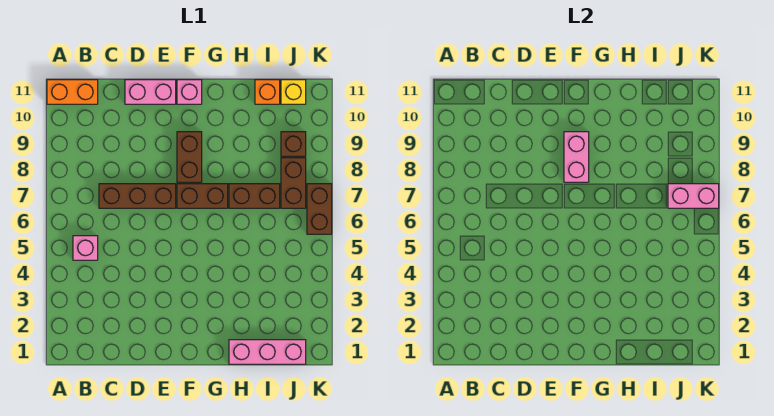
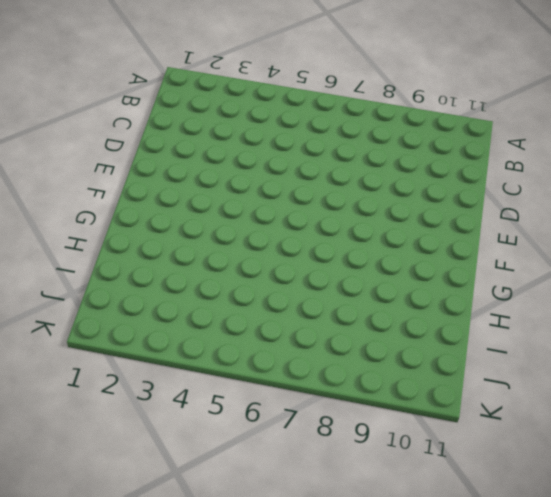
none -> orange 1x2 brick [47,80,98,104]
none -> pink 1x1 brick [73,236,98,260]
none -> brown 1x3 brick [99,184,176,208]

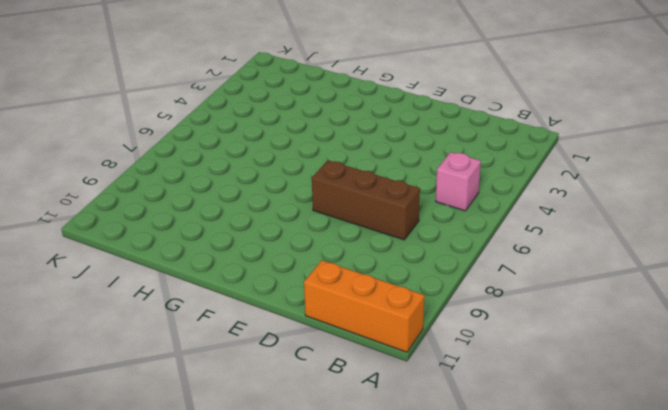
orange 1x3 brick [304,260,424,352] -> orange 1x2 brick [47,80,98,104]
none -> pink 1x2 brick [125,80,176,104]
none -> brown 1x2 brick [177,184,228,208]
none -> brown 1x2 brick [177,132,202,182]

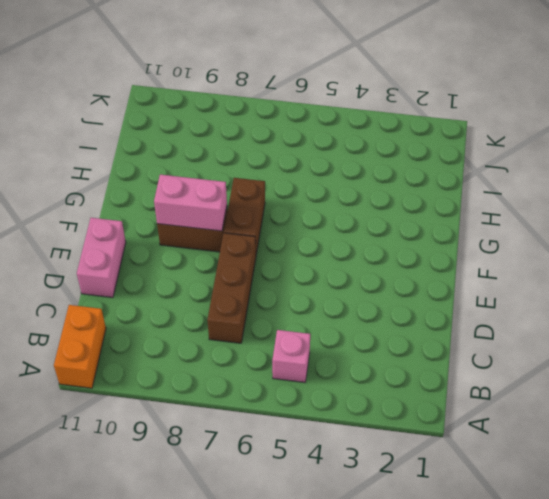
none -> pink 1x1 brick [177,80,202,104]
none -> pink 1x3 brick [229,340,306,364]
none -> brown 1x2 brick [229,184,280,208]

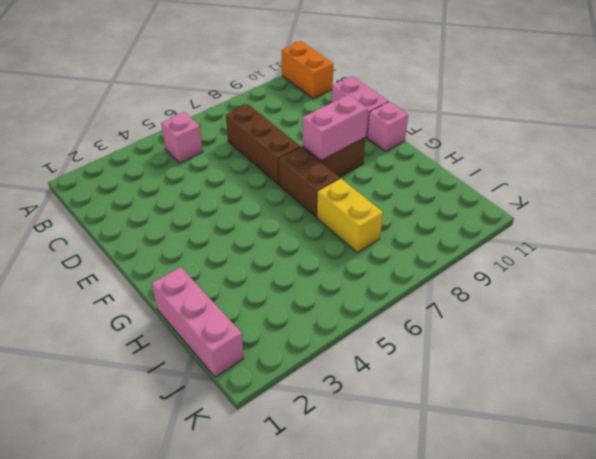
yellow 1x2 brick [317,179,383,253] -> brown 1x2 brick [229,184,280,208]
none -> orange 1x1 brick [255,80,280,104]
none -> brown 1x2 brick [281,158,306,208]
none -> brown 1x1 brick [281,132,306,156]

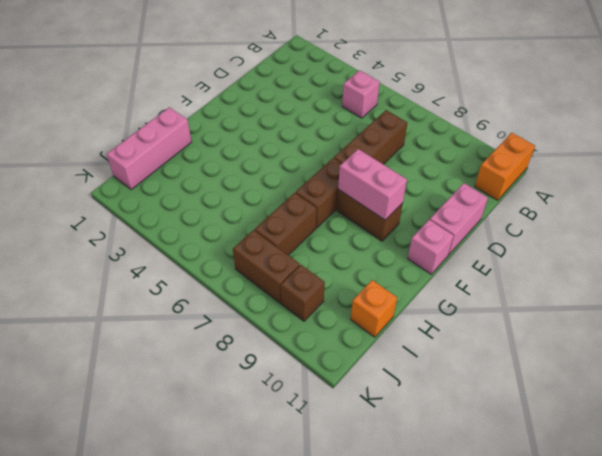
none -> yellow 1x1 brick [281,80,306,104]
none -> brown 1x2 brick [307,184,332,234]
none -> pink 1x2 brick [668,184,719,208]

